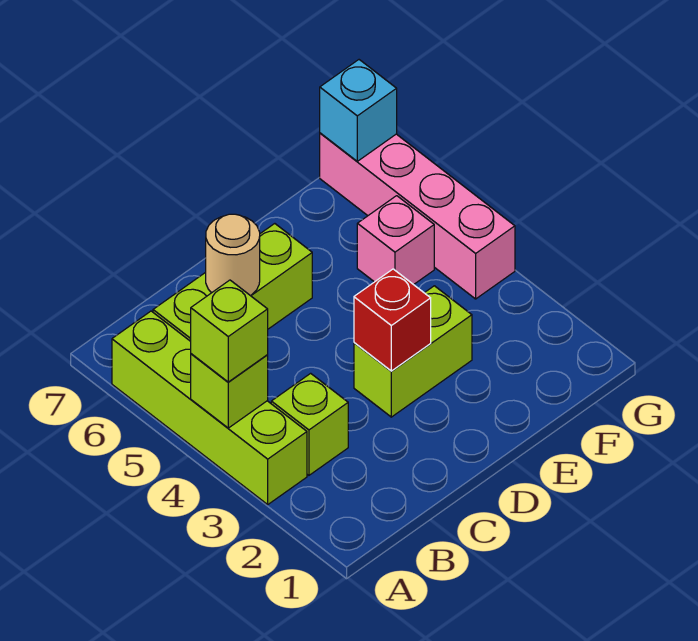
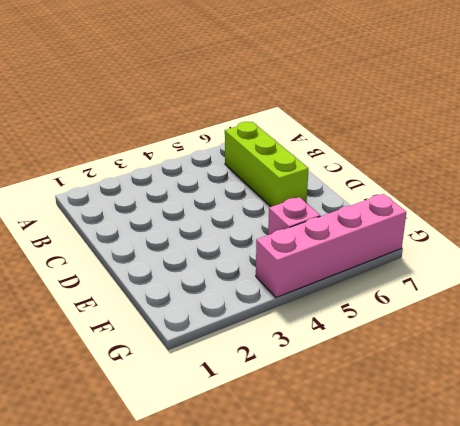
none -> lime 1x4 brick [112,311,307,504]
none -> lime 1x1 brick [271,373,348,475]

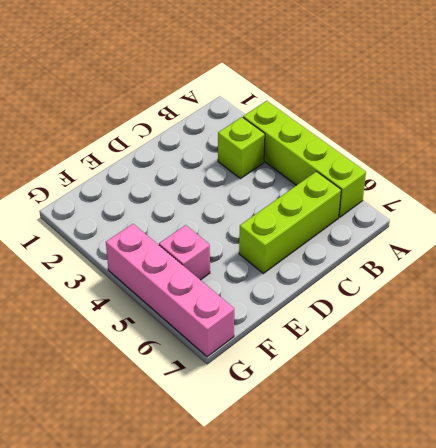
none -> lime 1x2 brick [354,286,472,417]
none -> lime 1x1 brick [191,354,268,428]

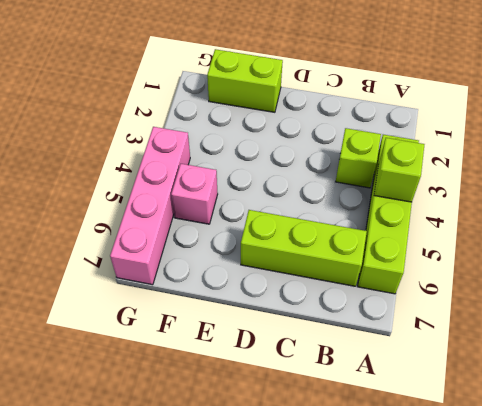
lime 1x2 brick [207,49,283,112] -> lime 1x2 brick moved to [354,286,472,417]
none -> tan 1x1 round brick [206,214,260,296]
none -> red 1x1 brick [354,269,431,371]

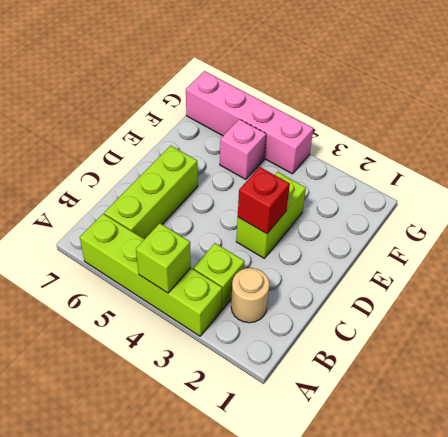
tan 1x1 round brick [231,268,269,323] -> tan 1x1 round brick moved to [206,214,260,296]
none -> cyan 1x1 brick [320,60,397,161]
none -> lime 1x1 brick [191,280,268,382]

